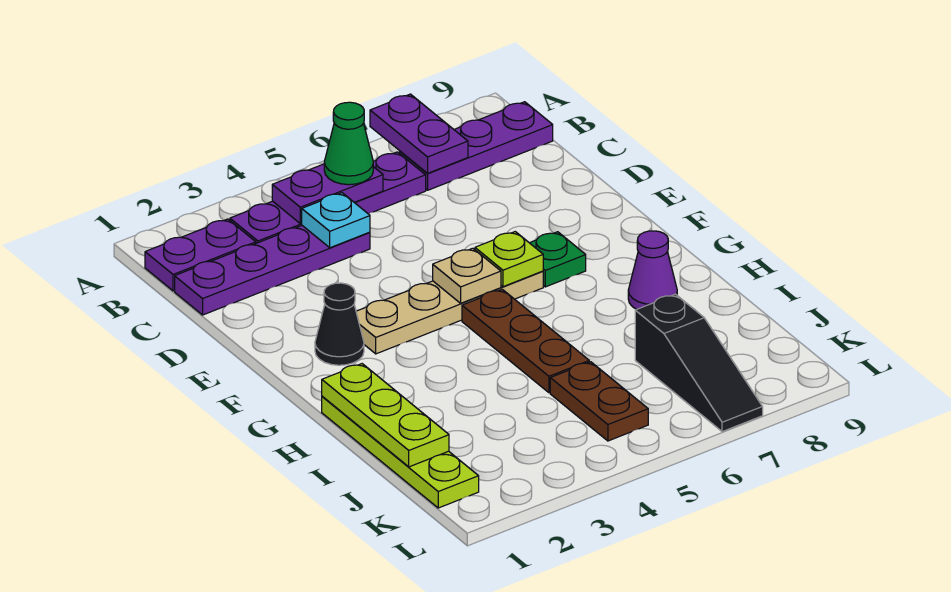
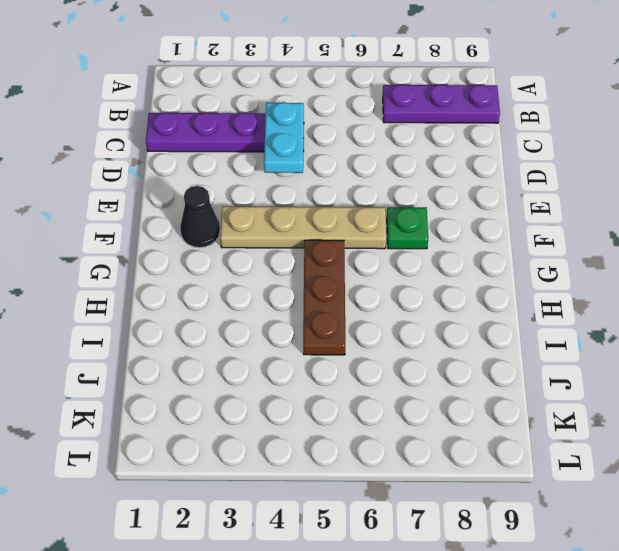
cyan 1x2 plate [264,102,304,173] -> cyan 1x1 plate [302,193,370,248]
none -> purple 1x2 plate [145,219,256,291]
none -> purple 1x4 plate [230,152,426,243]
none -> lime 1x4 plate [322,396,479,508]

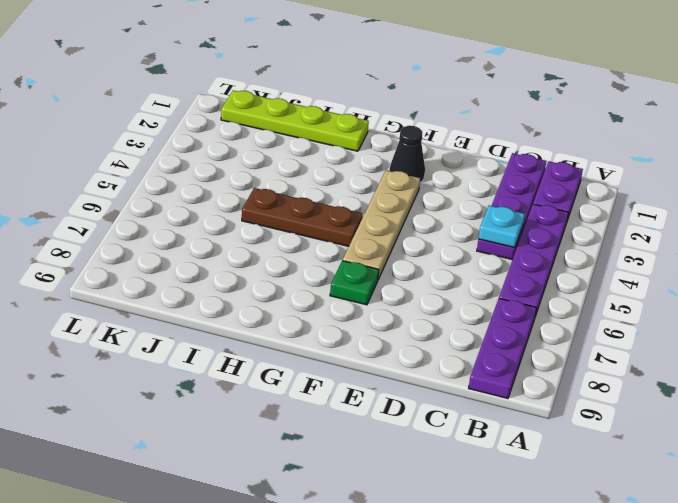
none -> purple 1x1 cone [628,231,677,309]
none -> brown 1x2 plate [550,362,648,441]
none -> black 1x3 slope [635,294,763,432]

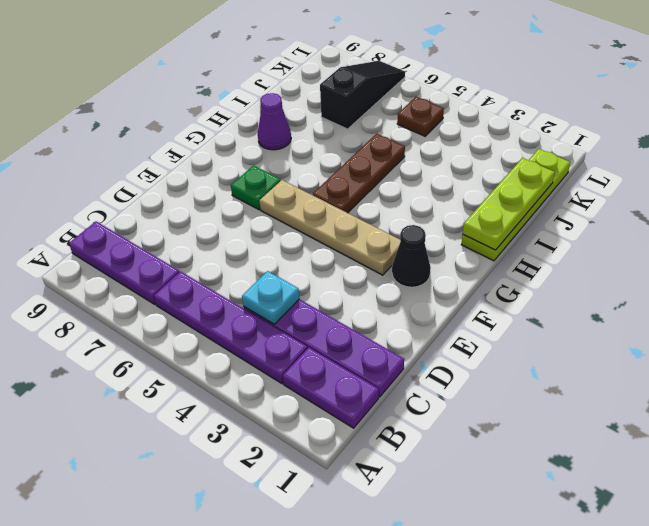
brown 1x1 plate [397,96,444,136] -> brown 1x2 plate [550,362,648,441]
none -> purple 1x2 plate [370,94,468,173]
none -> purple 1x2 plate [272,164,383,224]
none -> tan 1x1 plate [433,248,501,303]

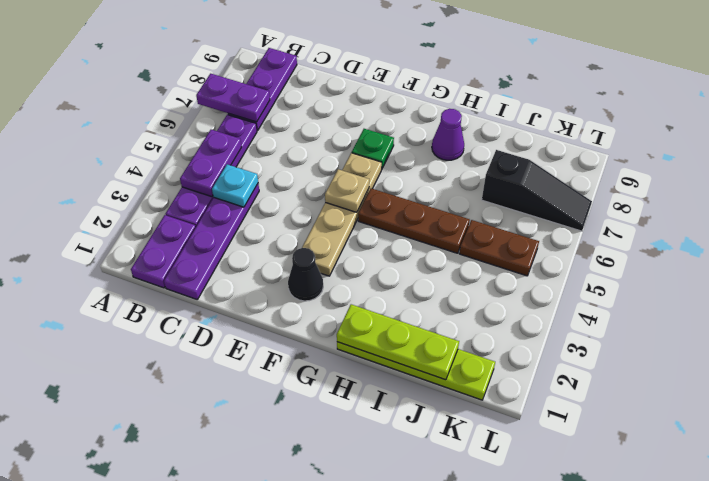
none -> lime 1x1 plate [475,232,543,287]
none -> green 1x1 cone [324,102,373,185]

